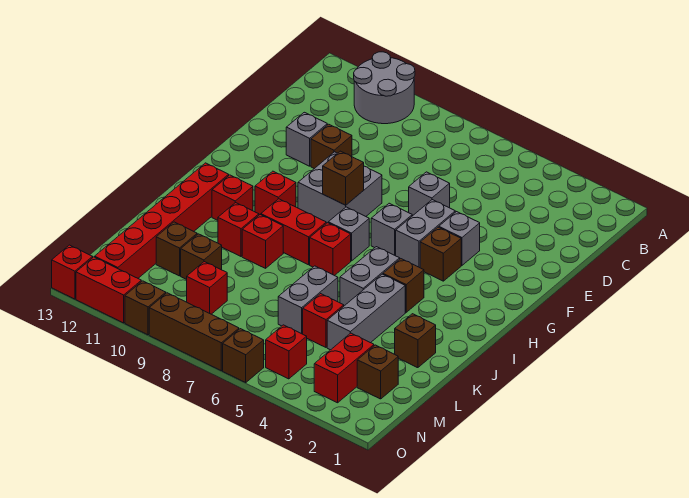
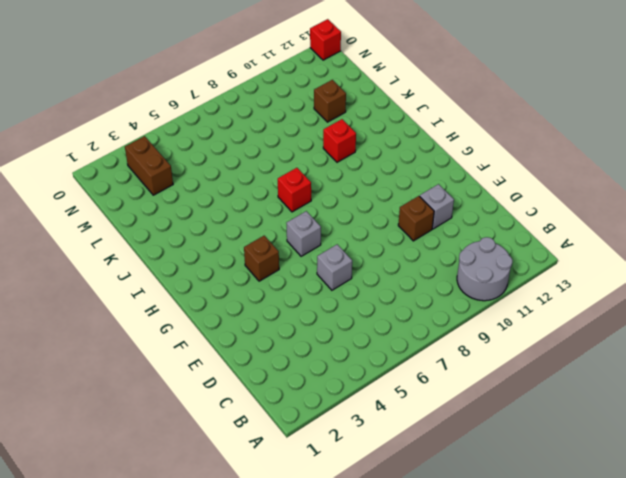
brown 1x2 brick [125,136,173,195] -> red 1x2 brick [314,333,374,403]
none -> grey 1x1 brick [439,212,480,265]
none -> grey 1x2 brick [396,200,455,268]
none -> grey 2x2 brick [298,152,382,223]
none -> grey 1x1 brick [328,207,369,261]

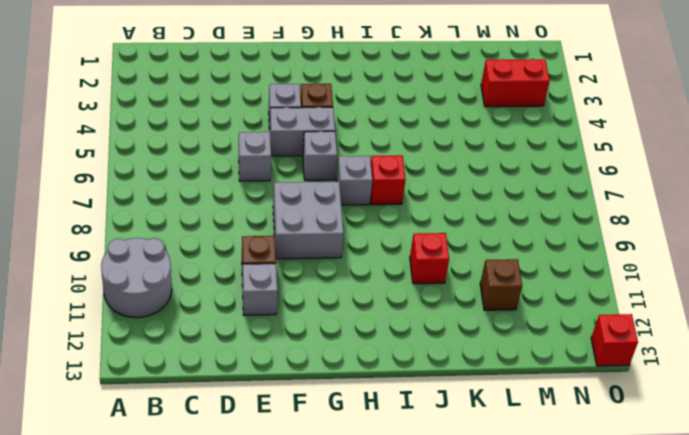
none -> red 1x1 brick [255,171,296,215]
none -> brown 1x1 brick [383,259,424,312]
none -> grey 1x2 brick [340,247,400,306]
none -> red 1x2 brick [261,199,326,265]

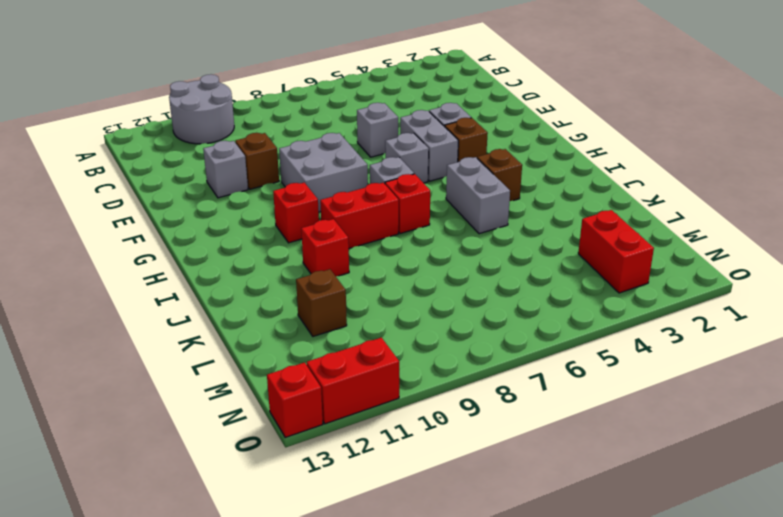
none -> red 1x1 brick [212,175,253,220]
none -> red 1x6 brick [95,163,229,278]
none -> grey 1x3 brick [327,274,405,350]
none -> red 1x1 brick [242,215,283,268]

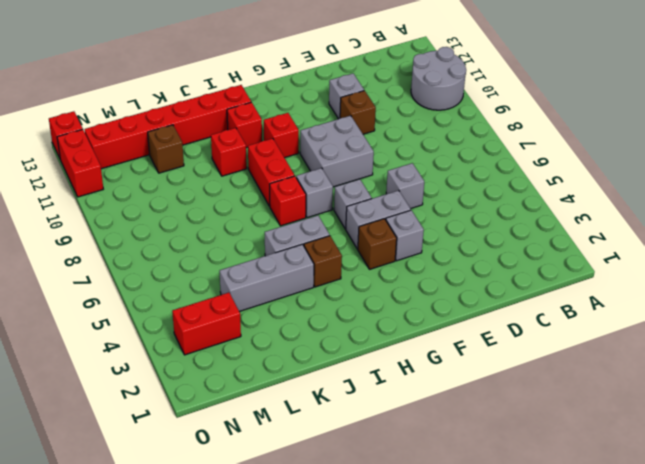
none -> red 1x1 brick [242,215,283,268]
none -> brown 1x1 brick [395,314,436,368]
none -> grey 1x2 brick [278,266,338,334]
none -> red 1x1 brick [303,294,344,347]

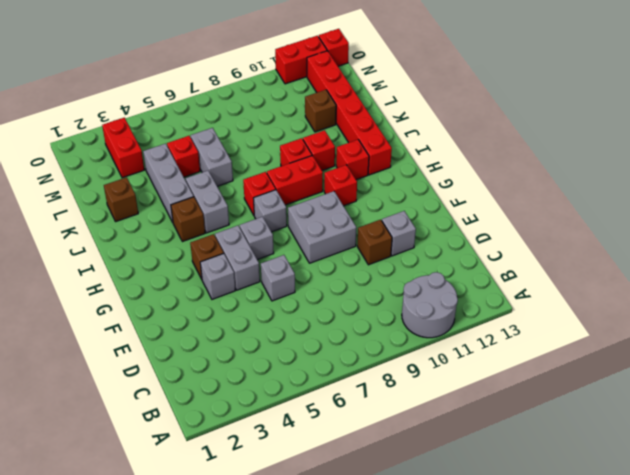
none -> brown 1x1 brick [181,234,222,280]
none -> brown 1x1 brick [357,345,398,399]
none -> red 1x1 brick [187,262,227,314]
none -> red 1x1 brick [266,325,307,379]

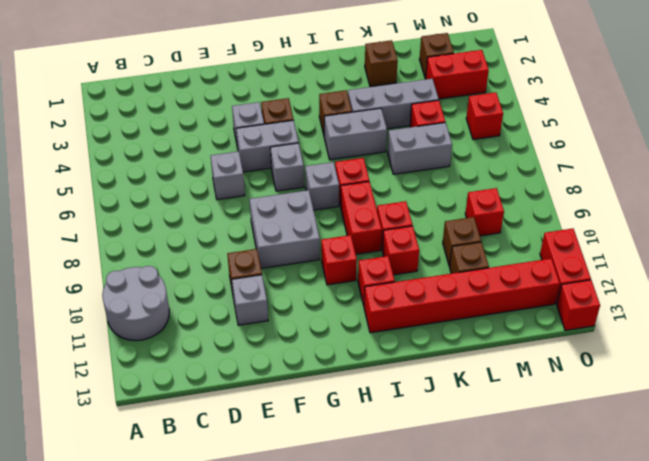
none -> brown 1x1 brick [223,329,264,382]
none -> brown 1x3 brick [149,293,239,371]
none -> brown 1x1 brick [125,281,166,335]
none -> brown 1x1 brick [323,151,364,205]

